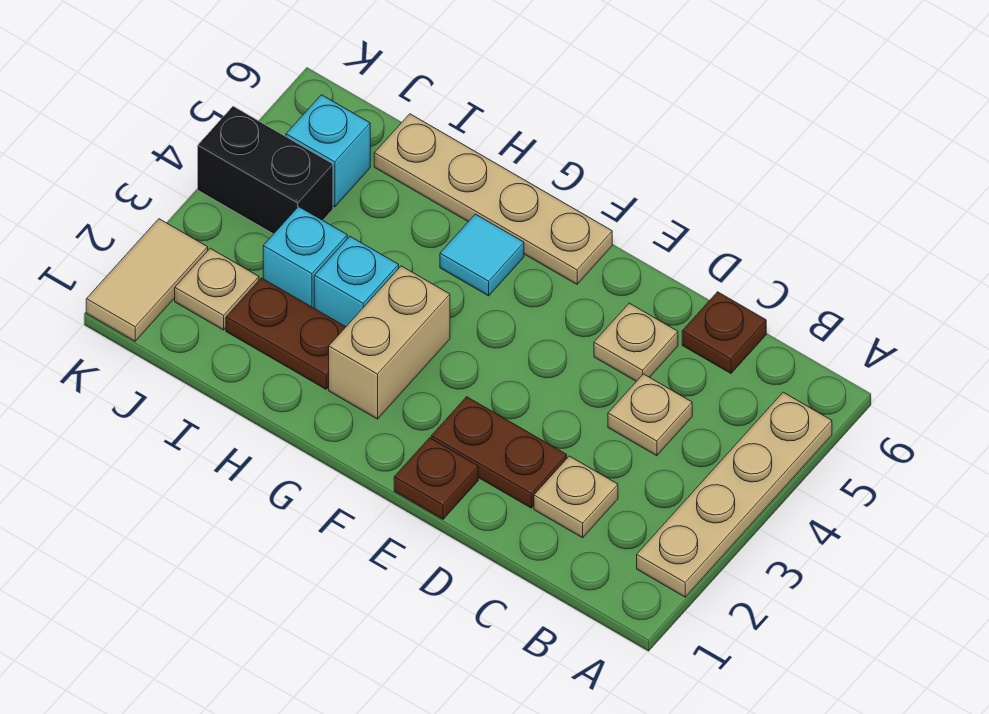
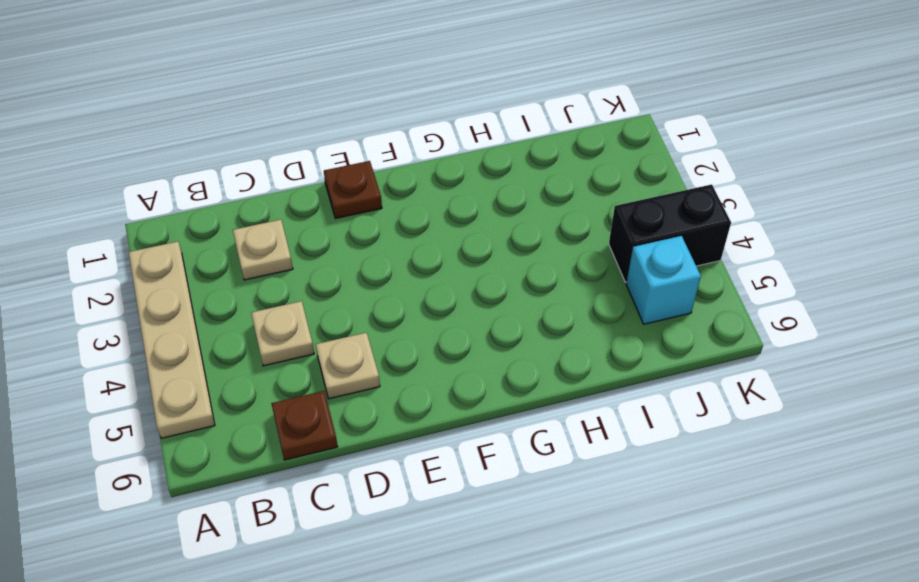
none -> brown 1x2 plate [431,397,567,508]
none -> tan 1x4 plate [374,114,612,284]
none -> tan 1x2 brick [329,266,450,419]

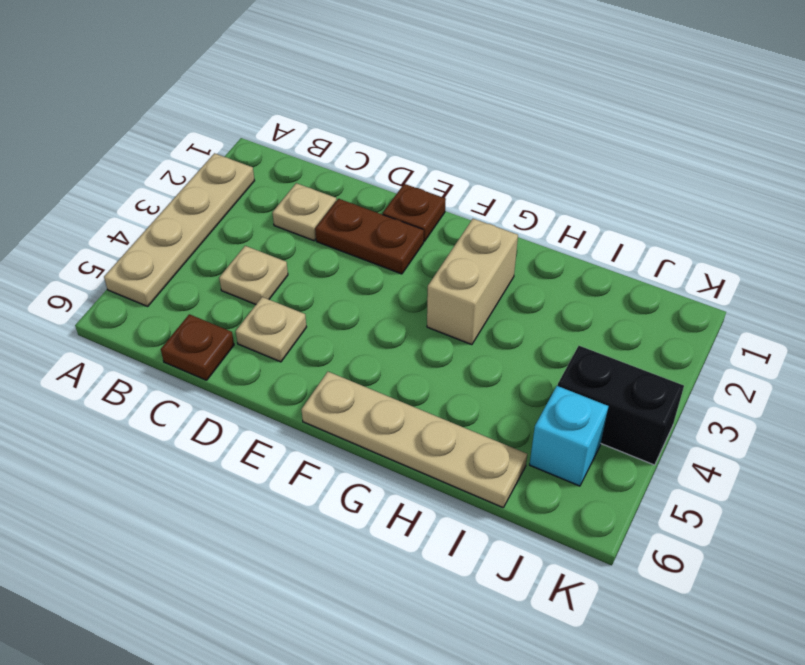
none -> cyan 1x1 tile [440,214,524,296]
none -> brown 1x2 plate [226,278,345,389]
none -> cyan 1x1 brick [314,236,399,327]

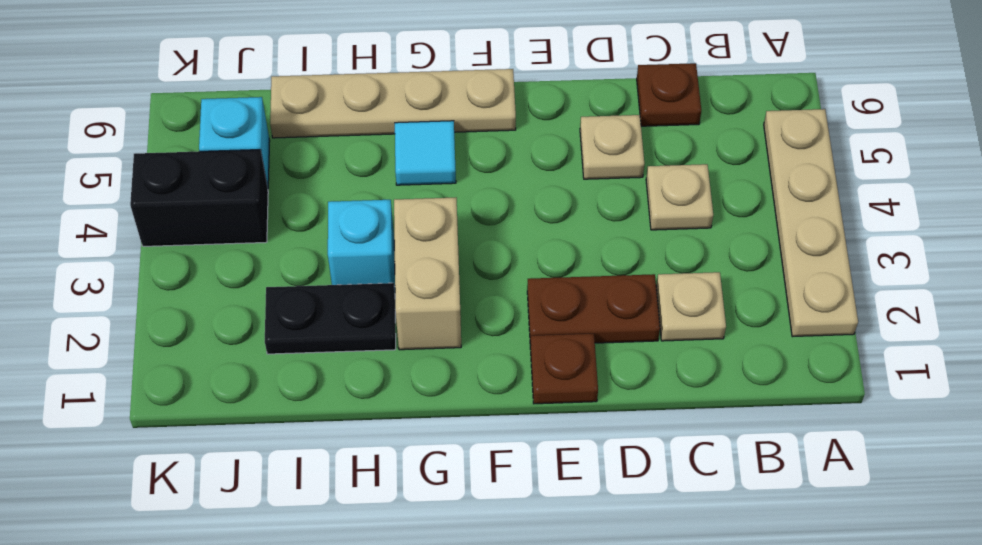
black 1x2 plate [265,283,396,354] -> brown 1x2 plate [226,278,345,389]
none -> cyan 1x1 brick [263,207,347,308]
none -> tan 1x1 plate [175,248,259,330]
none -> tan 1x2 tile [86,219,208,341]

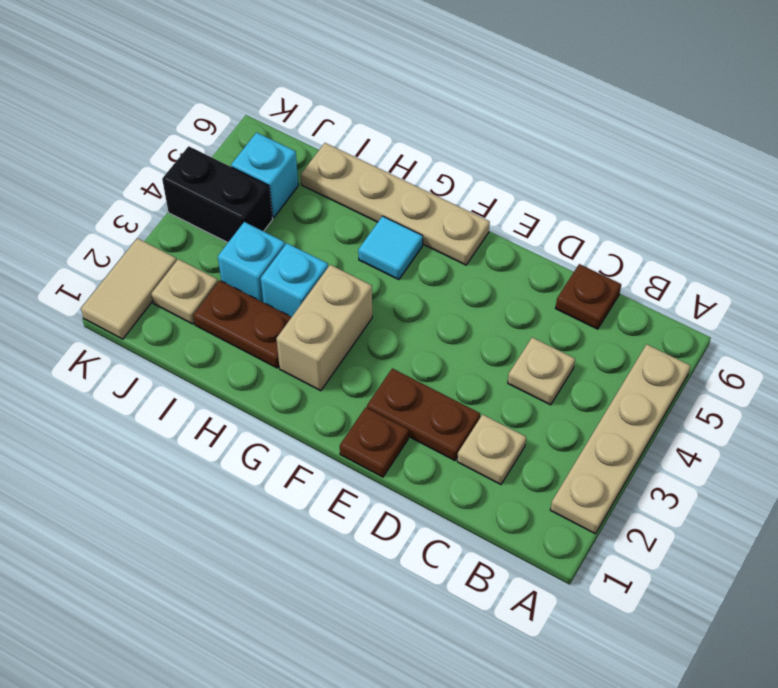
none -> tan 1x1 plate [594,303,678,381]

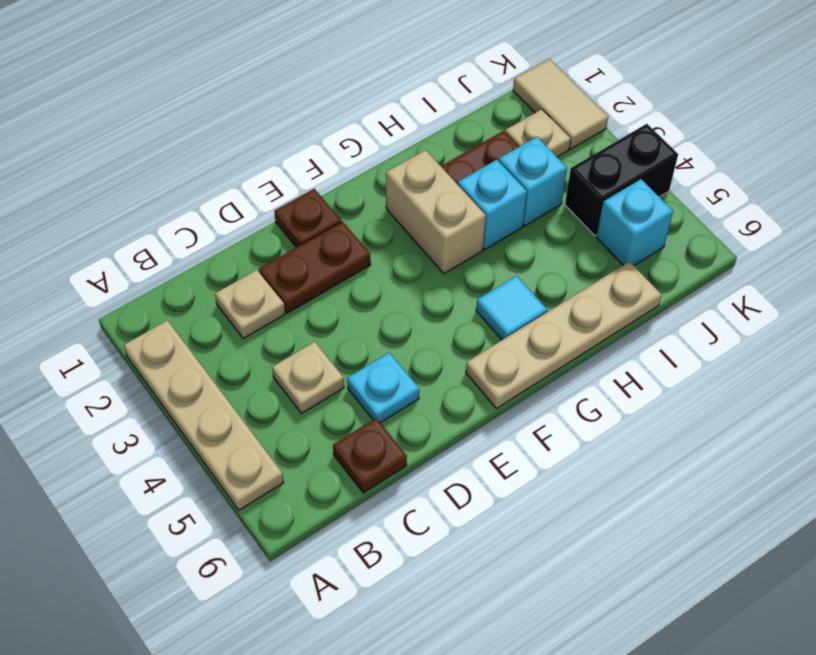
cyan 1x1 plate [347,353,419,423] -> tan 1x1 plate [594,303,678,381]

